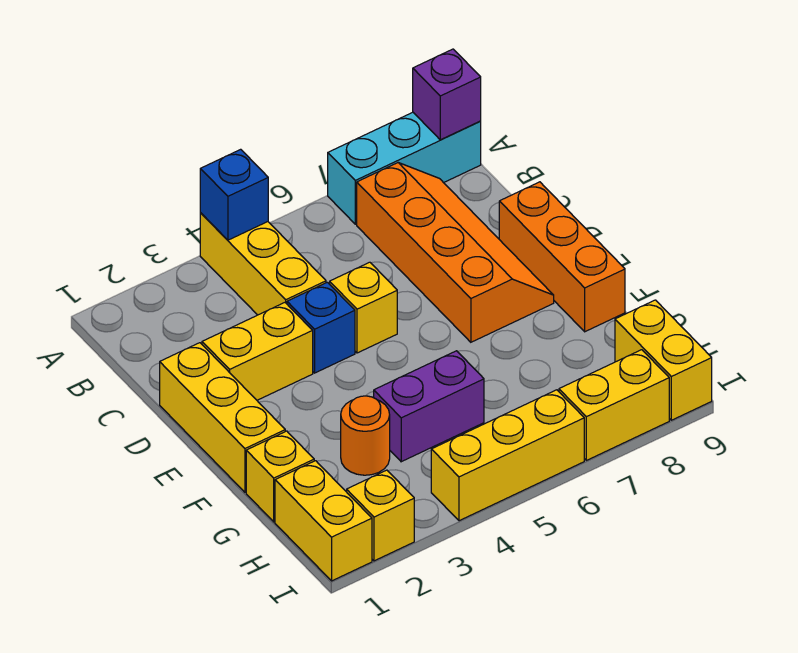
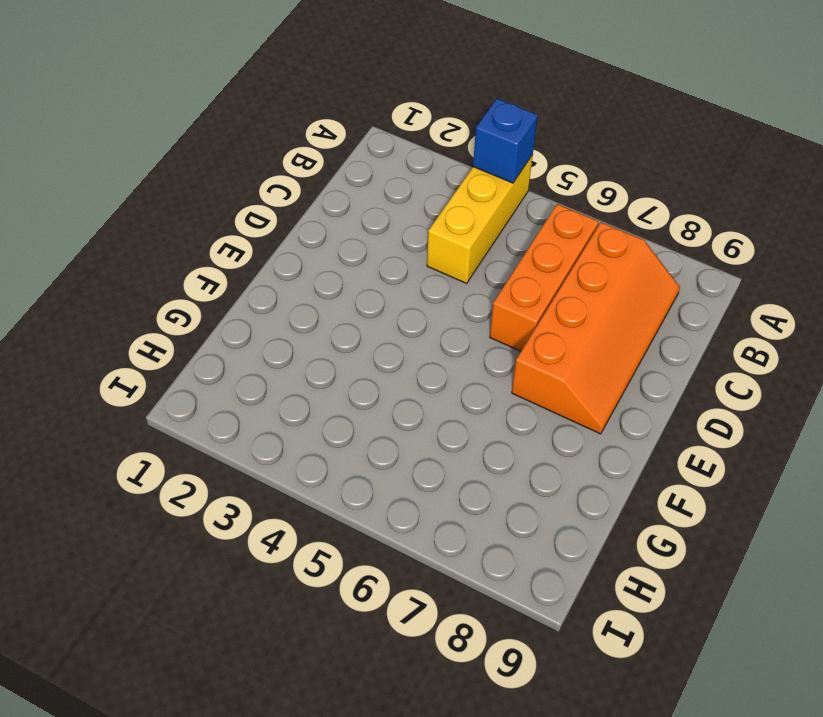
orange 1x3 brick [490,204,599,351] -> orange 1x3 brick moved to [499,182,625,332]
none -> cyan 1x3 brick [328,112,481,224]
none -> yellow 1x3 brick [160,343,285,492]
none -> yellow 1x2 brick [202,303,313,400]

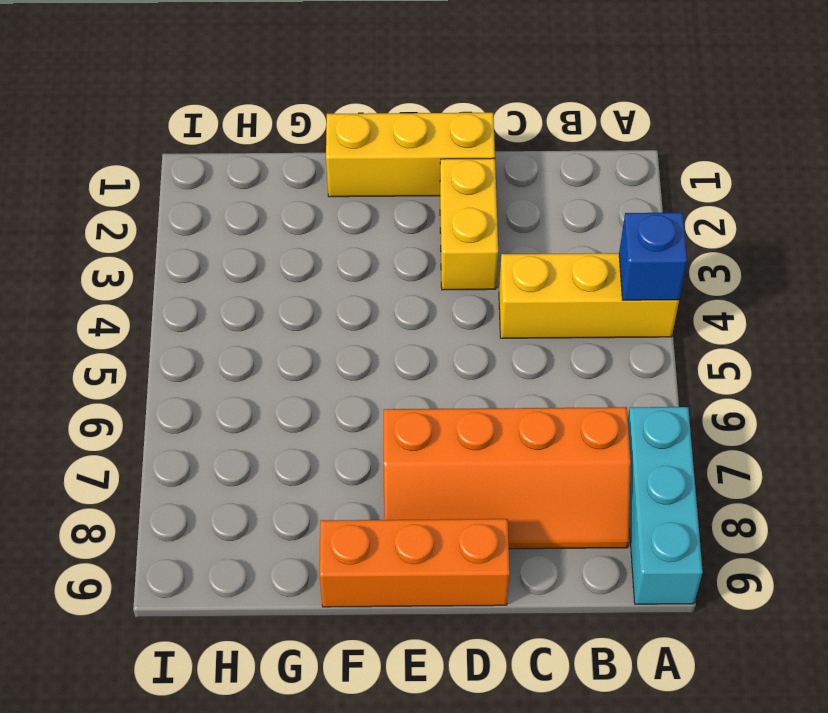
none -> blue 1x1 brick [287,282,355,373]
none -> yellow 1x1 brick [330,262,397,353]
none -> yellow 1x1 brick [246,431,314,522]

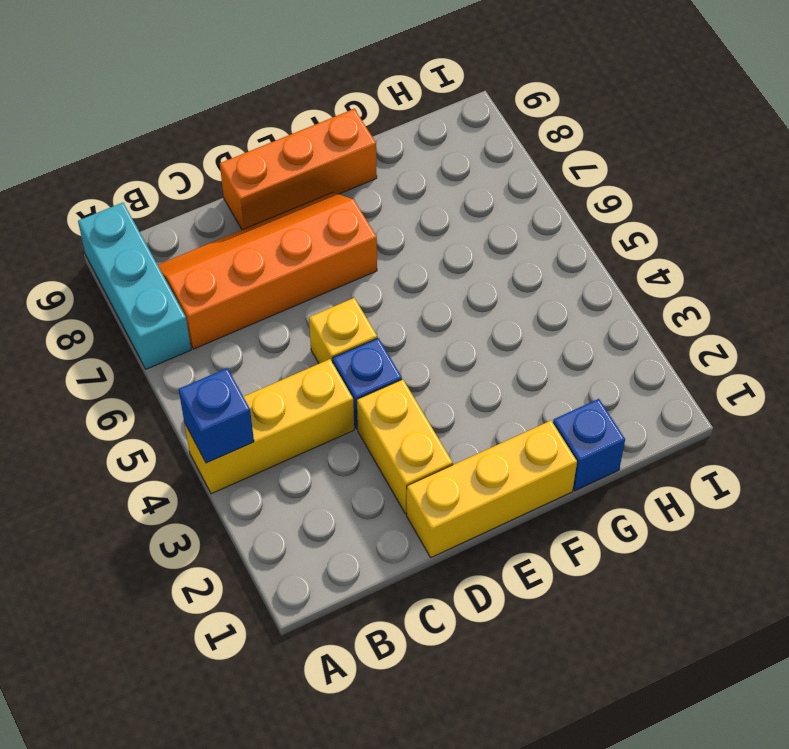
blue 1x1 brick [553,399,625,491] -> yellow 1x1 brick [246,431,314,522]
none -> orange 1x1 round brick [341,396,390,475]
none -> purple 1x2 brick [374,351,484,462]
none -> yellow 1x2 brick [275,461,372,581]

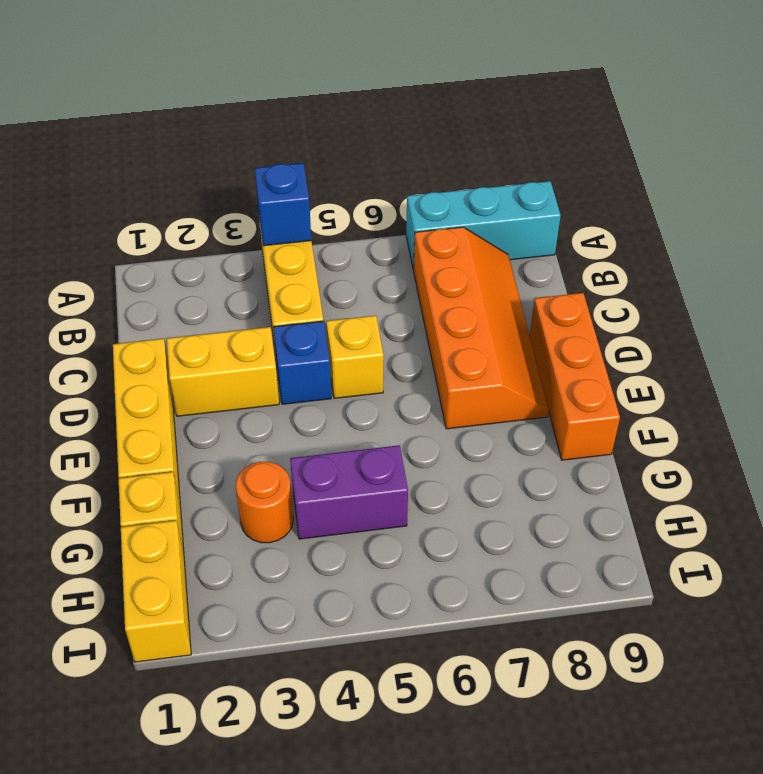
none -> yellow 1x2 brick [615,300,712,420]
none -> yellow 1x1 brick [347,470,414,561]
none -> yellow 1x3 brick [431,390,584,521]

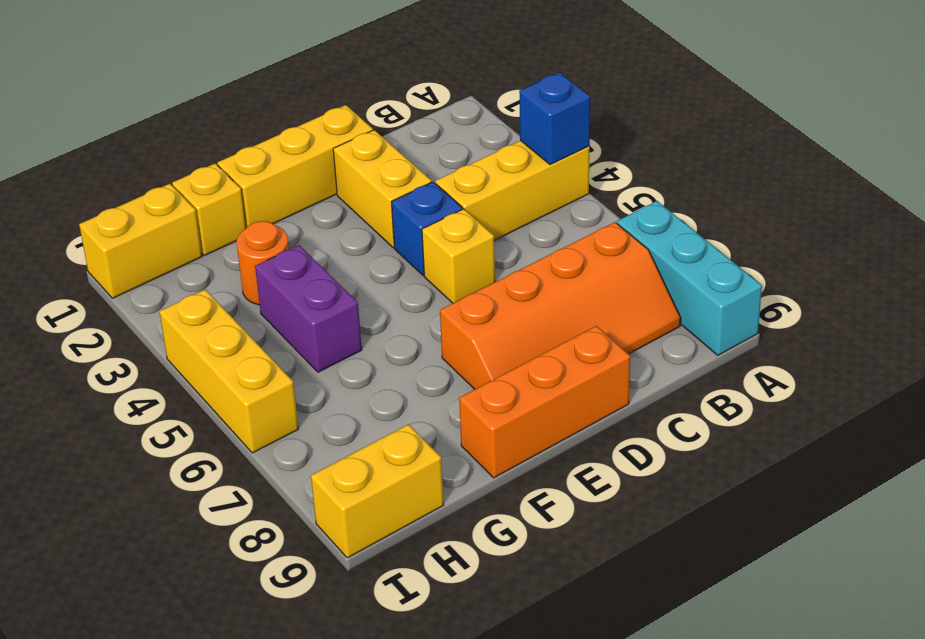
none -> yellow 1x1 brick [347,470,414,561]
none -> yellow 1x2 brick [559,350,669,460]
none -> purple 1x1 brick [413,49,481,140]

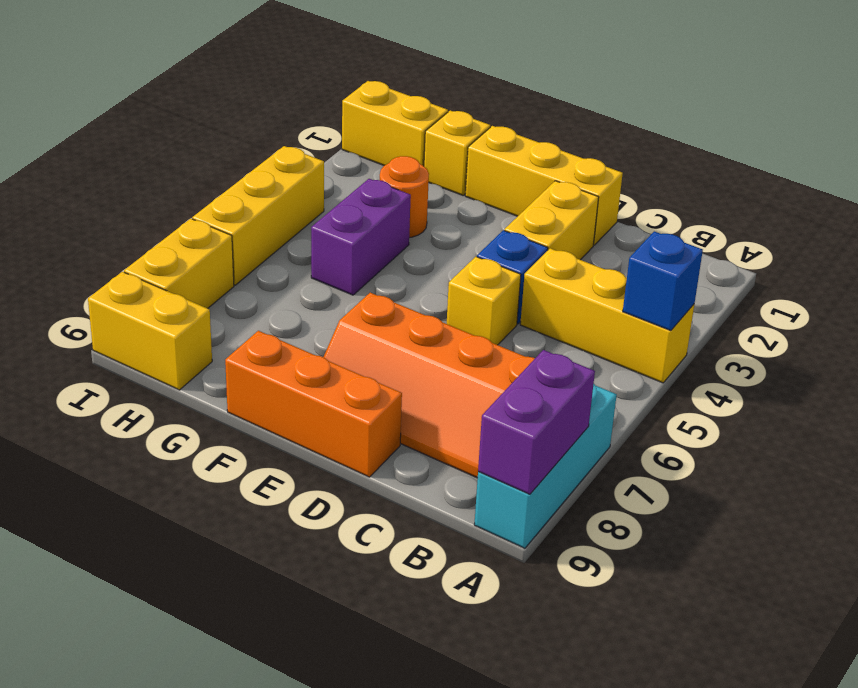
purple 1x2 brick [478,350,595,494] -> purple 1x1 brick [413,49,481,140]
none -> yellow 1x1 brick [347,470,414,561]

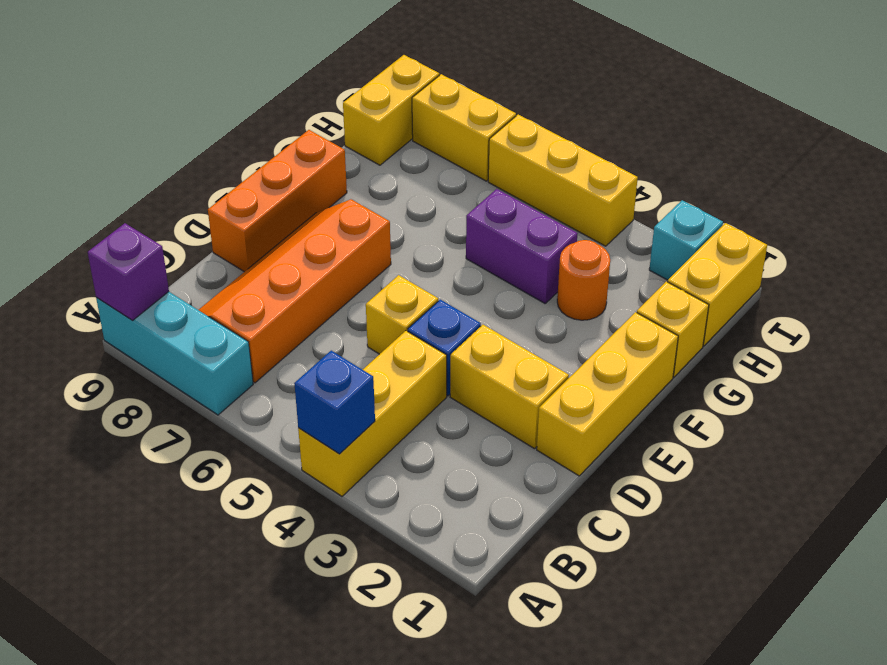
cyan 1x1 brick [649,200,723,280] -> yellow 1x1 brick [347,470,414,561]

